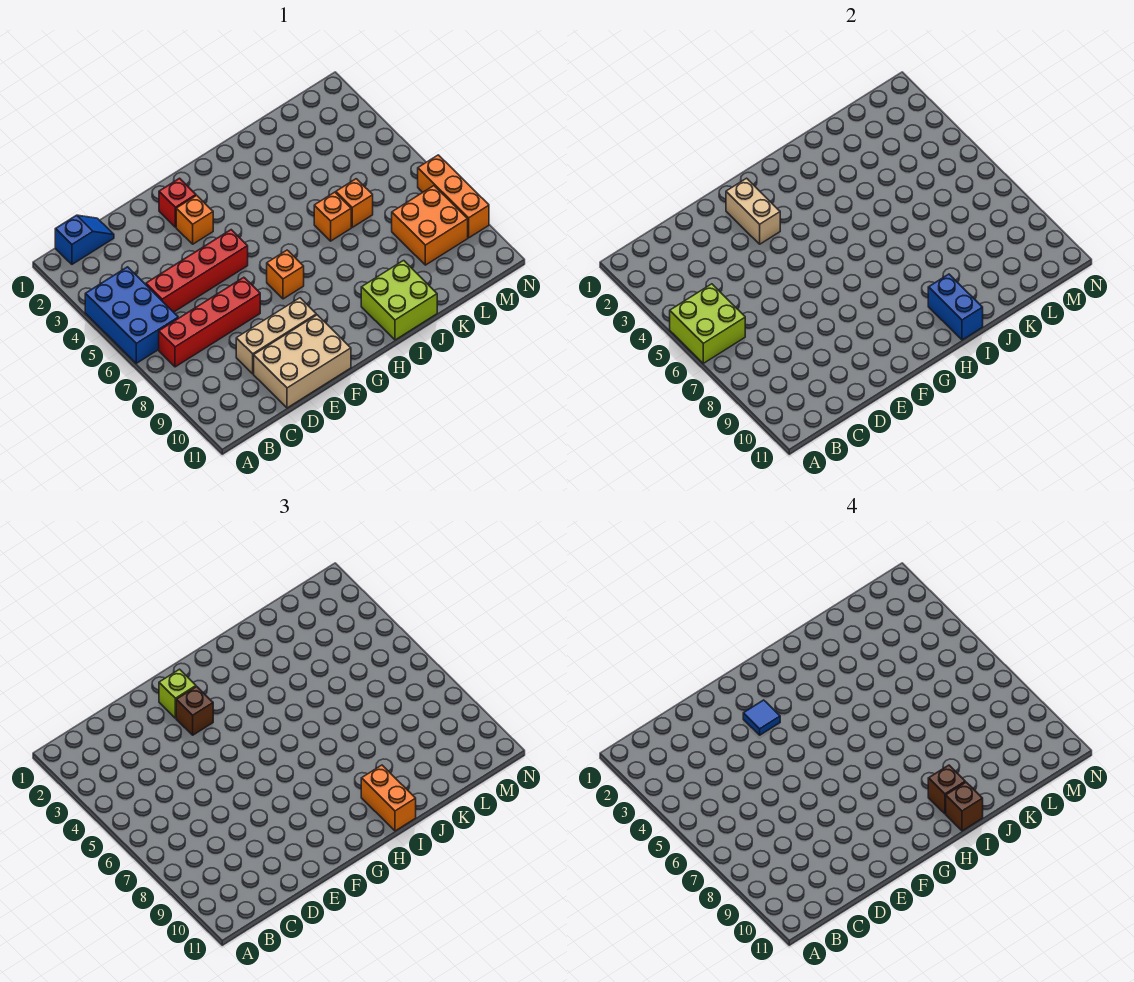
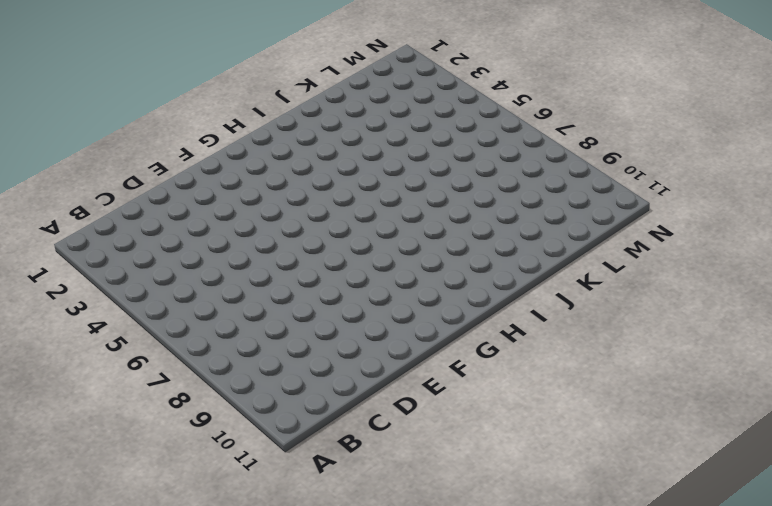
none -> blue 2x3 brick [85,267,178,363]
none -> blue 1x2 slope [55,215,114,264]
none -> red 1x4 brick [159,277,260,367]

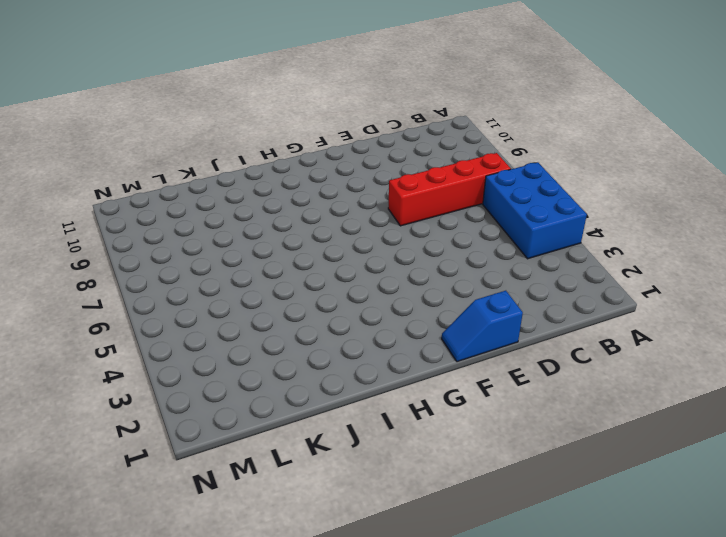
blue 1x2 slope [442,291,523,362] -> blue 1x2 slope moved to [55,215,114,264]
none -> red 1x4 brick [146,230,248,312]
none -> tan 1x3 brick [236,298,316,374]
none -> tan 2x3 brick [254,315,351,408]

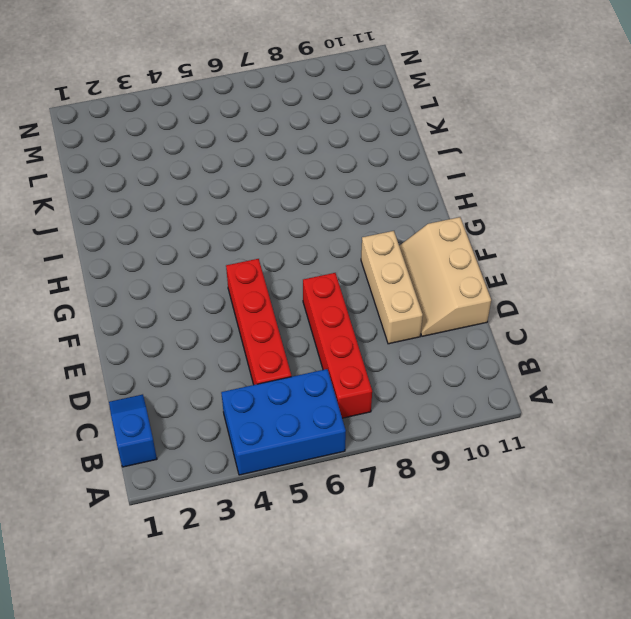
tan 2x3 slope [399,217,491,336] -> tan 2x3 brick [254,315,351,408]
none -> red 1x1 brick [159,178,196,227]
none -> orange 1x1 brick [176,195,213,244]
none -> orange 1x1 brick [267,250,304,299]

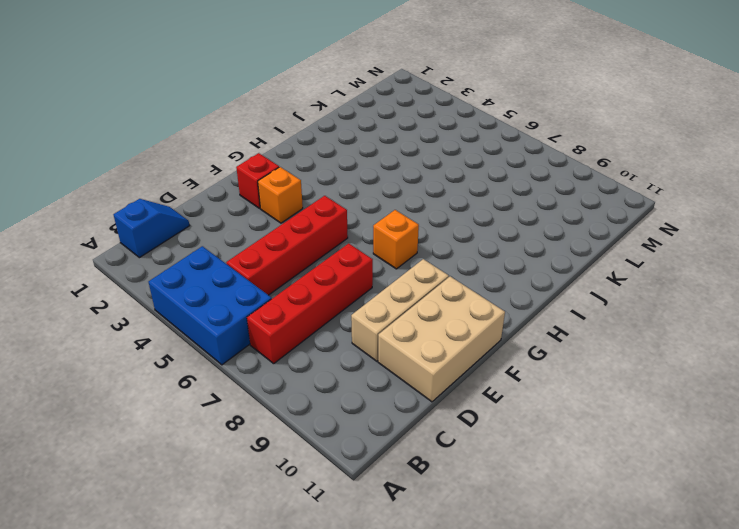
none -> lime 2x2 brick [361,260,437,340]
none -> orange 1x1 brick [314,192,351,241]
none -> orange 1x1 brick [336,179,373,227]

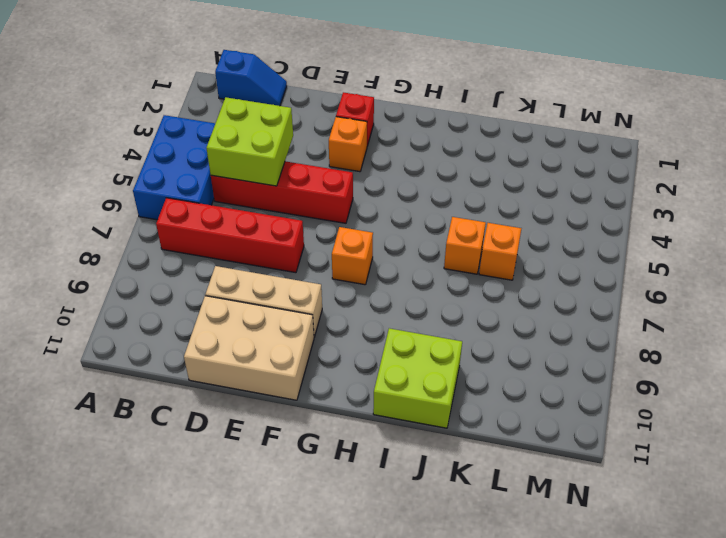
lime 2x2 brick [207,97,293,186] -> lime 2x2 brick moved to [670,284,745,363]
none -> orange 2x2 brick [392,186,468,265]
none -> orange 1x3 brick [418,155,489,238]
none -> tan 1x2 brick [726,178,780,244]

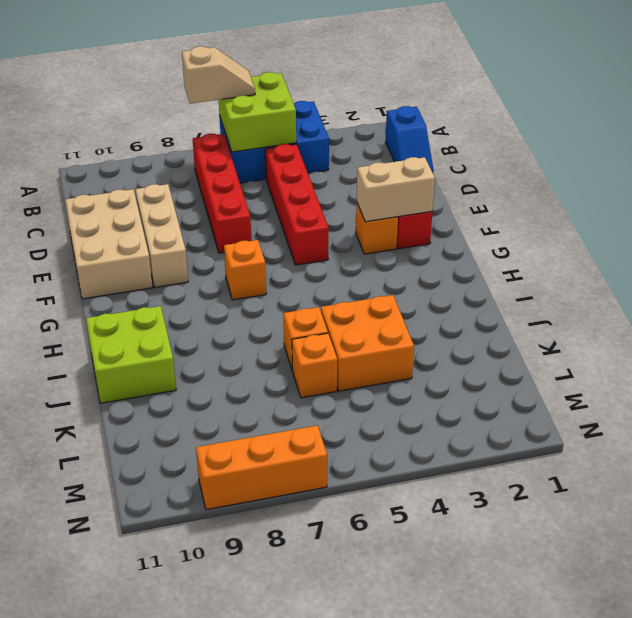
tan 1x2 slope [182,46,255,104] -> none
orange 2x2 brick [321,295,414,391] -> orange 2x2 brick moved to [392,186,468,265]
none -> blue 1x2 brick [928,274,983,340]
none -> lime 1x1 brick [159,669,196,718]
none -> brown 1x1 brick [176,686,213,735]

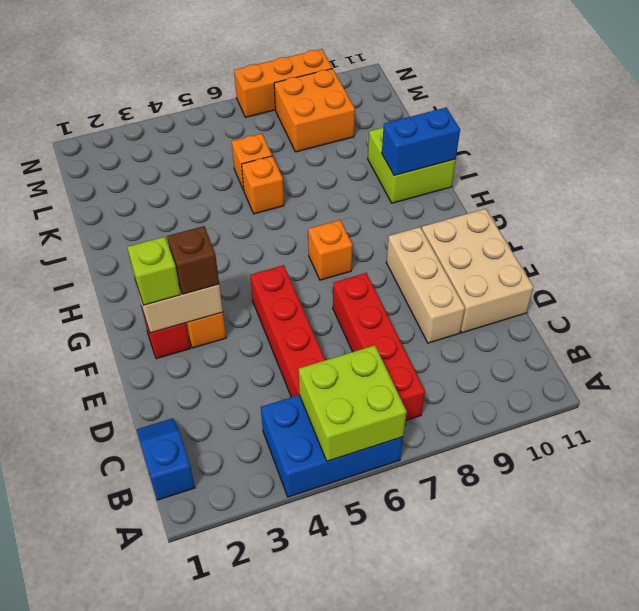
none -> orange 1x2 brick [361,765,416,831]
none -> blue 1x1 tile [743,700,780,735]
none -> brown 1x1 brick [928,765,965,814]

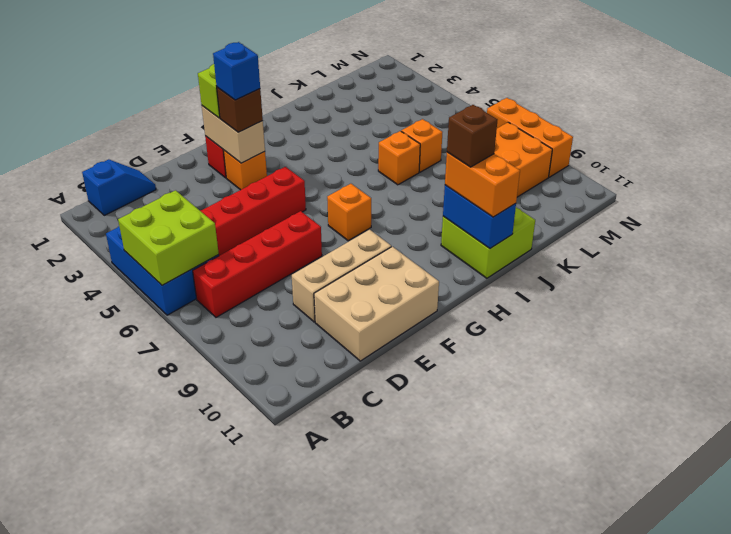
blue 1x1 brick [213,42,260,100] -> blue 1x1 tile [743,700,780,735]
none -> brown 1x1 brick [946,782,983,831]

